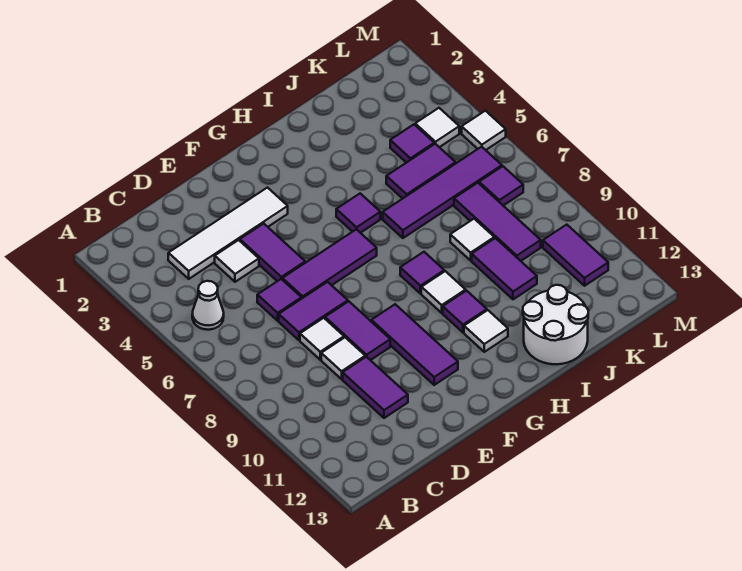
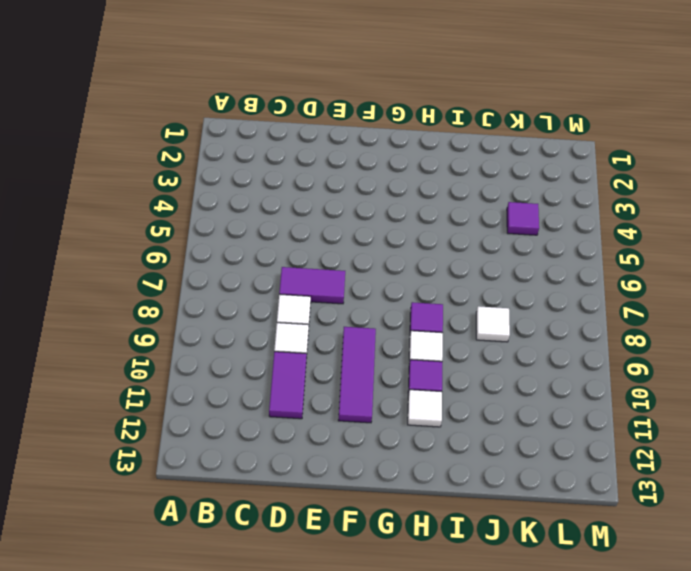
none -> white 1x1 cone [192,281,224,330]
none -> white 1x4 tile [168,188,288,279]
none -> white 1x1 tile [215,240,259,282]

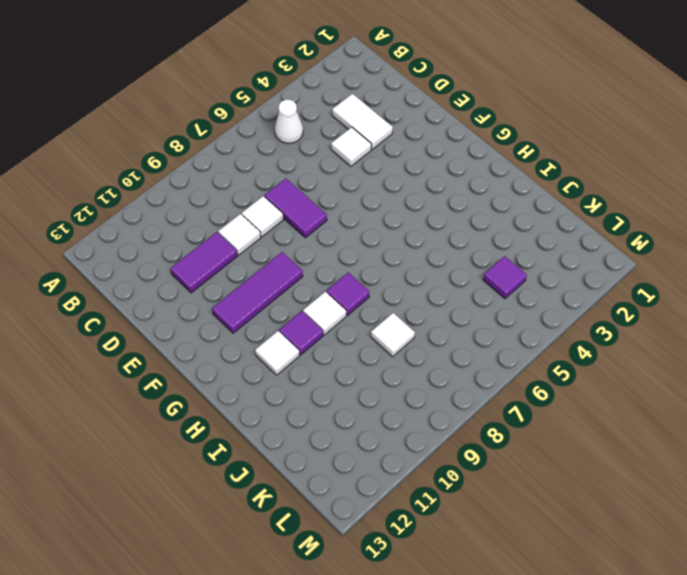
white 1x2 tile [332,94,393,149] -> white 1x4 tile [168,188,288,279]
none -> purple 1x1 tile [257,279,302,321]
none -> purple 1x2 tile [240,223,305,281]
none -> purple 1x3 tile [282,229,377,298]

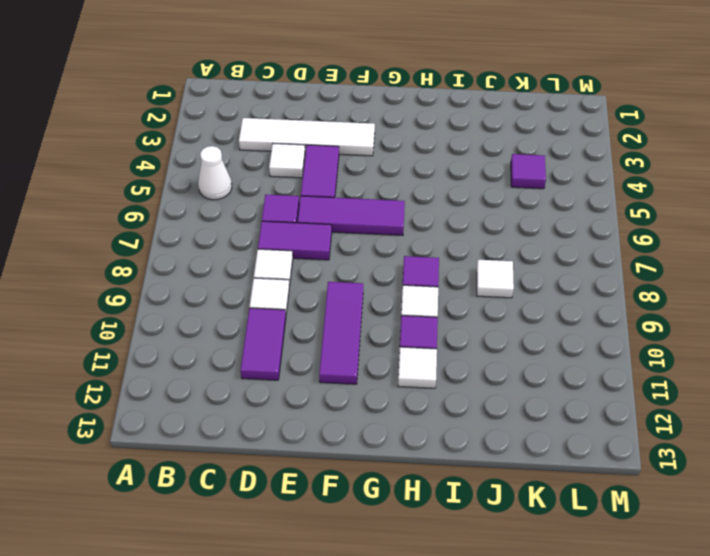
none -> purple 1x2 tile [325,301,390,360]
none -> purple 1x1 tile [336,194,380,233]
none -> purple 1x4 tile [383,147,502,238]

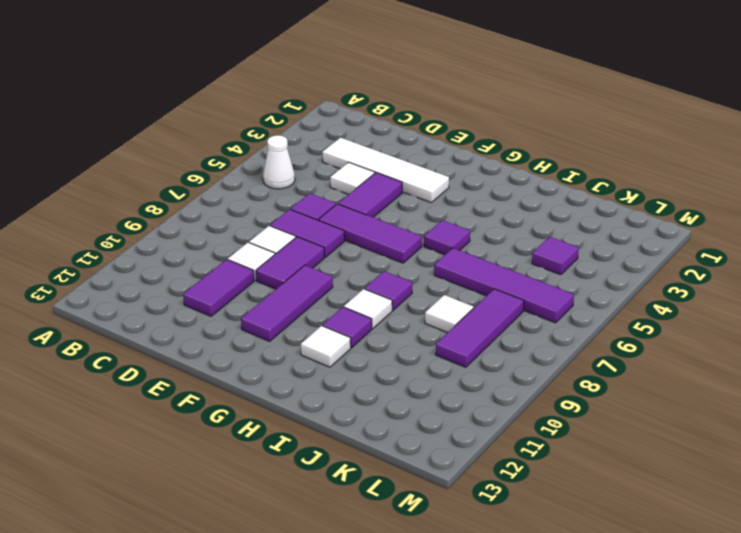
none -> white 2x2 round brick [523,285,588,364]
none -> purple 1x2 tile [386,144,456,199]
none -> purple 1x2 tile [472,238,537,299]

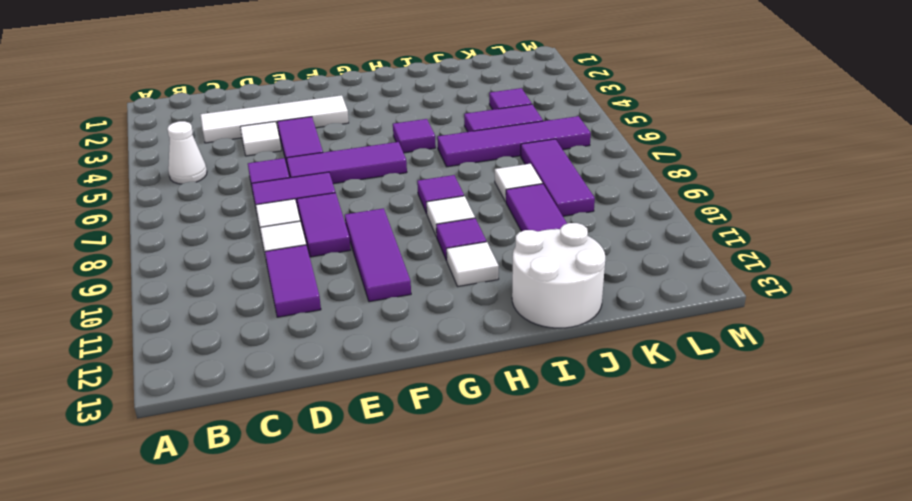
none -> white 1x1 tile [415,108,459,147]
none -> purple 1x1 tile [479,166,523,206]
none -> purple 1x2 tile [543,225,608,286]

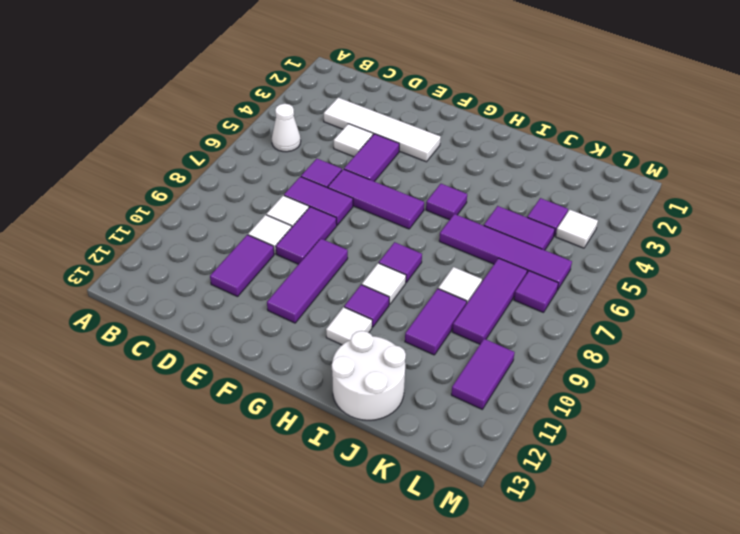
none -> white 1x1 tile [462,111,506,150]

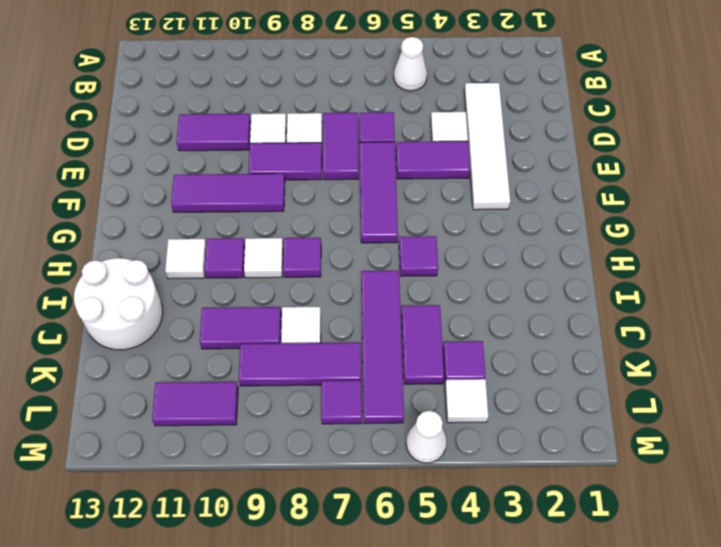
white 1x1 cone [406,411,447,463] -> white 1x1 tile [462,111,506,150]

